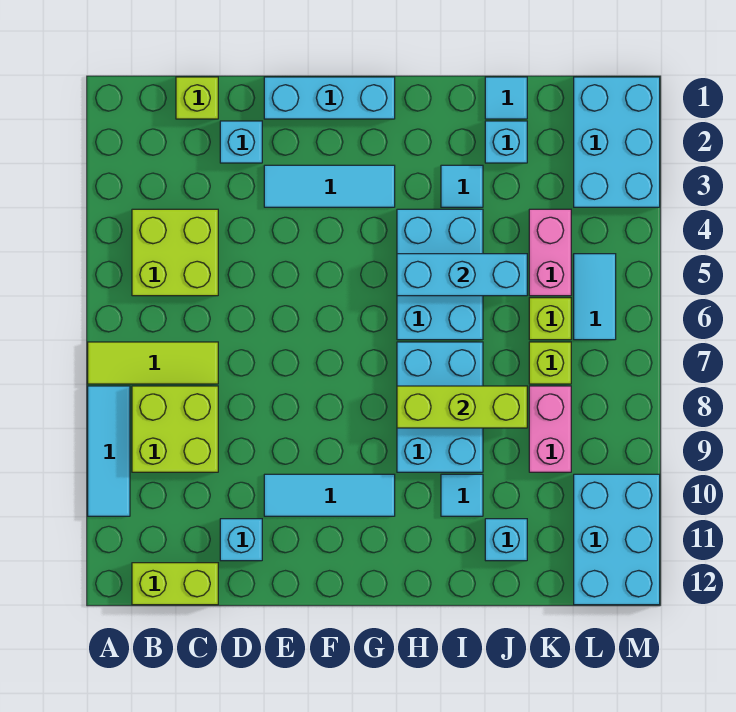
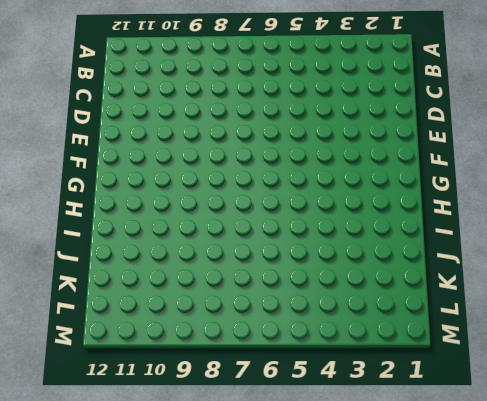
none -> lime 1x3 tile [88,342,218,384]
none -> cyan 1x3 tile [88,386,130,516]
none -> lime 2x2 brick [132,209,218,296]

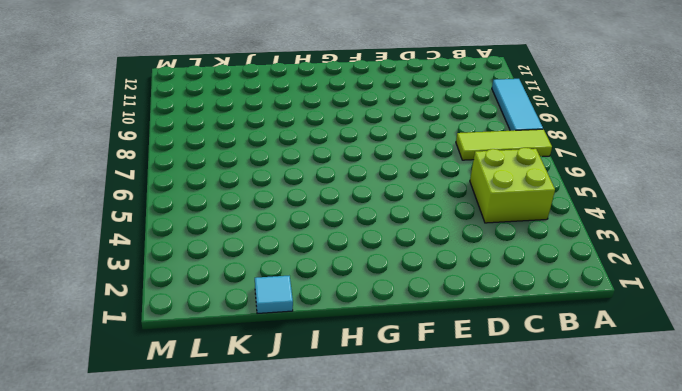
none -> lime 2x2 brick [132,386,218,472]
none -> lime 1x2 brick [132,563,218,605]
none -> lime 1x1 brick [176,77,218,119]

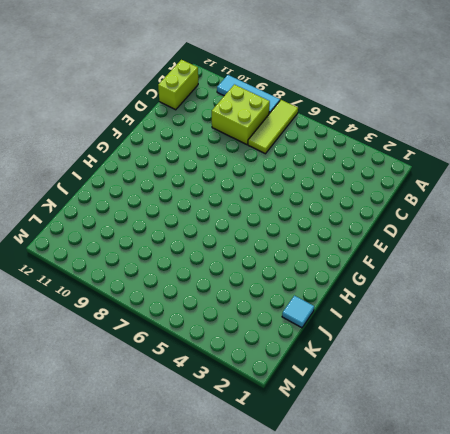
none -> lime 2x2 brick [132,209,218,296]
none -> lime 1x1 brick [176,77,218,119]
none -> cyan 1x1 brick [220,121,262,163]

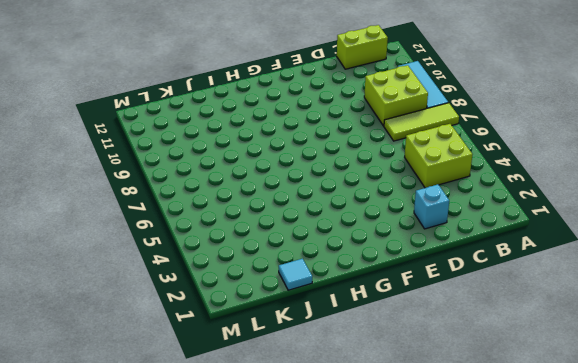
none -> lime 1x1 brick [176,77,218,119]
none -> cyan 1x1 brick [220,519,262,561]
none -> cyan 1x3 brick [264,77,395,119]

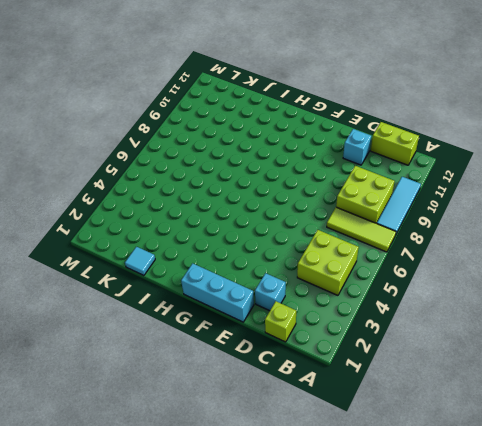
none -> cyan 1x3 tile [264,165,395,207]
none -> cyan 1x3 tile [264,474,395,516]
none -> cyan 2x3 brick [397,209,483,340]

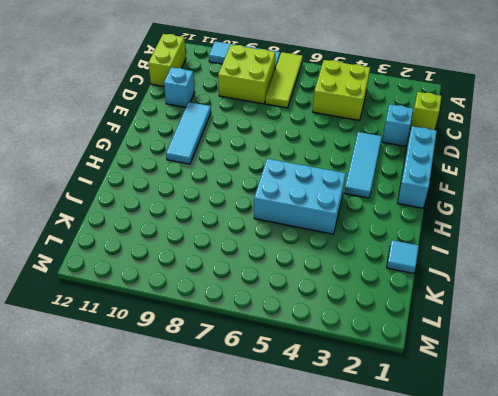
none -> cyan 2x3 brick [397,342,483,472]
none -> cyan 1x1 tile [441,165,483,207]
none -> cyan 1x1 tile [441,474,483,516]

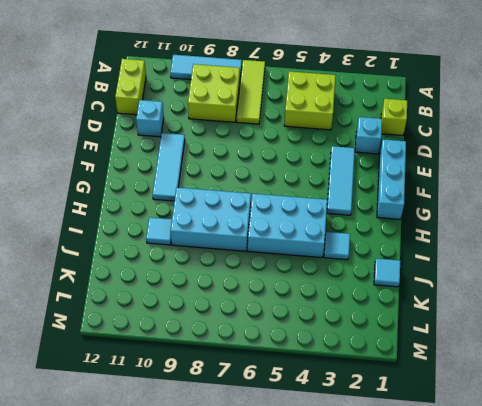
none -> cyan 1x1 brick [485,121,527,163]
none -> cyan 1x1 brick [485,519,527,561]
none -> pink 1x2 brick [529,209,571,296]

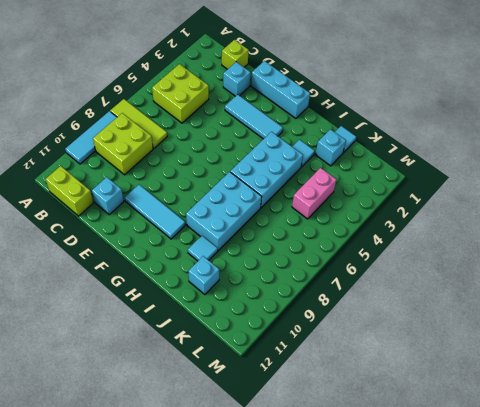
none -> lime 1x1 brick [529,298,571,340]
none -> lime 1x1 brick [529,342,571,384]
none -> pink 1x2 brick [529,386,571,472]

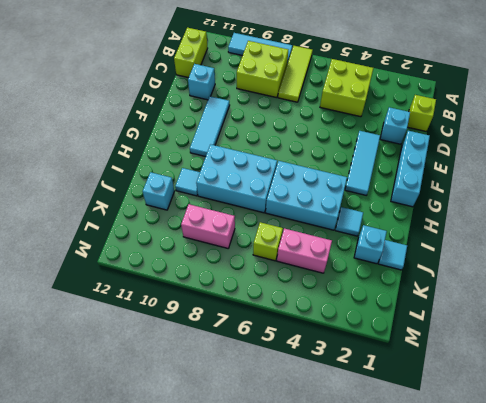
none -> lime 1x1 brick [529,342,571,384]
none -> cyan 2x3 brick [574,77,660,207]
none -> cyan 1x2 tile [574,254,616,340]

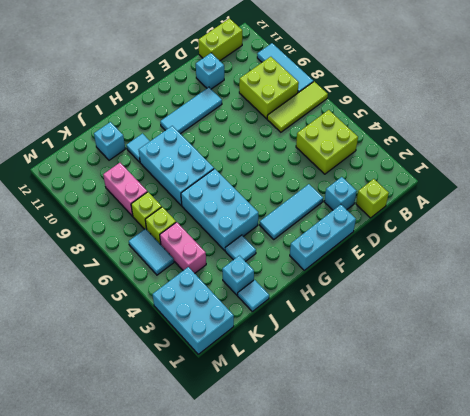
none -> cyan 2x3 brick [574,474,660,605]
none -> cyan 1x3 brick [397,254,527,296]
none -> lime 1x3 brick [397,386,527,428]

